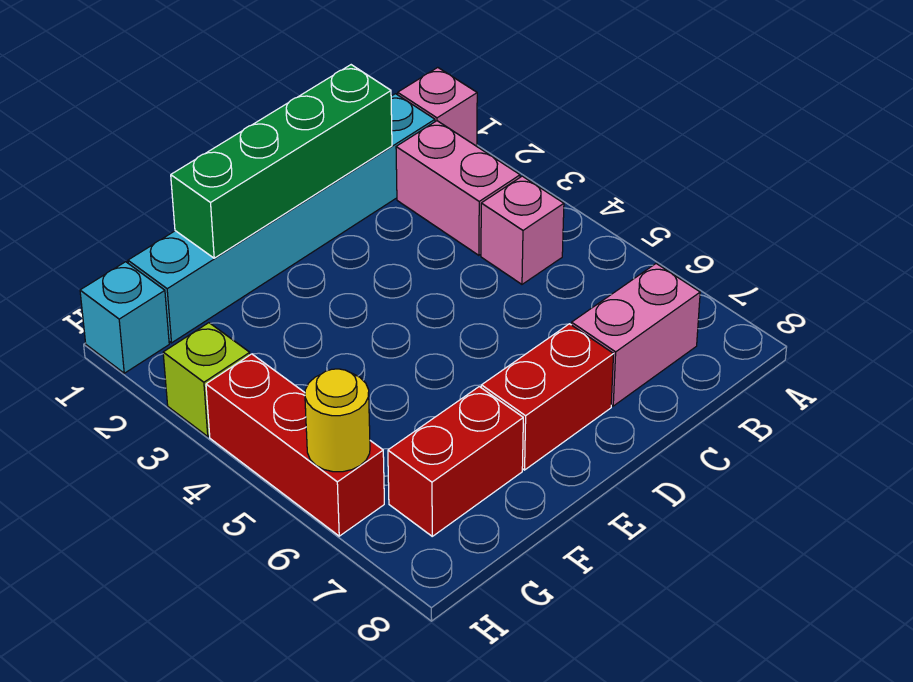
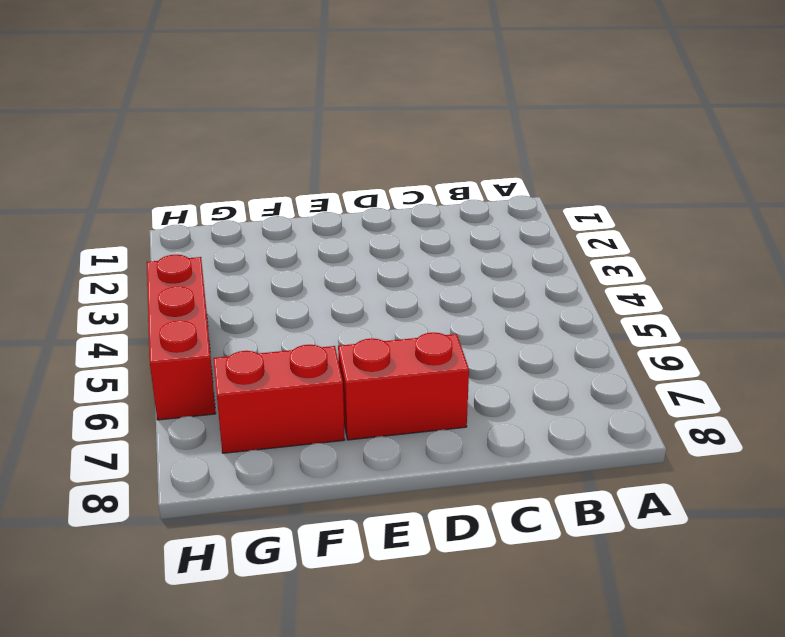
none -> pink 1x1 brick [398,67,477,146]
none -> cyan 1x6 brick [128,94,435,343]
none -> pink 1x2 brick [396,121,520,255]

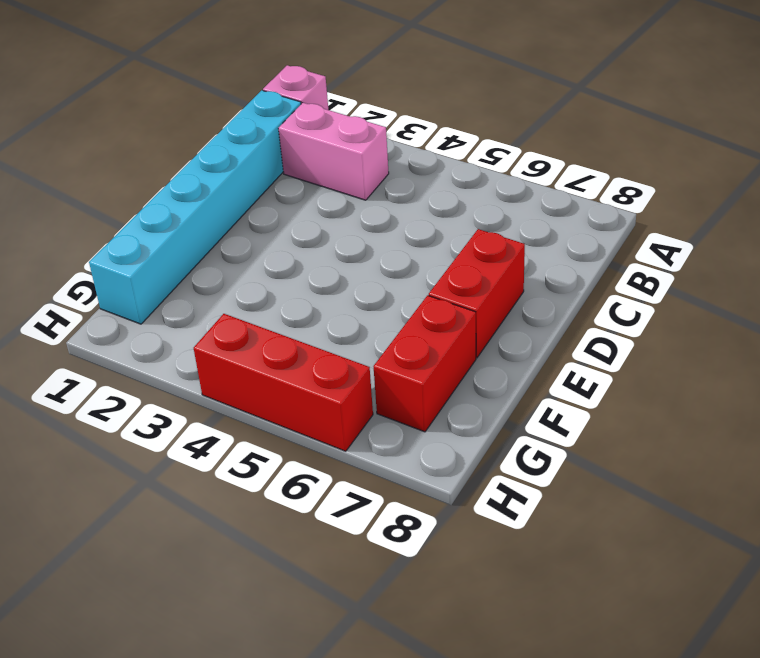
none -> pink 1x1 brick [481,176,564,284]
none -> pink 1x2 brick [571,264,700,406]
none -> cyan 1x1 brick [80,262,169,373]

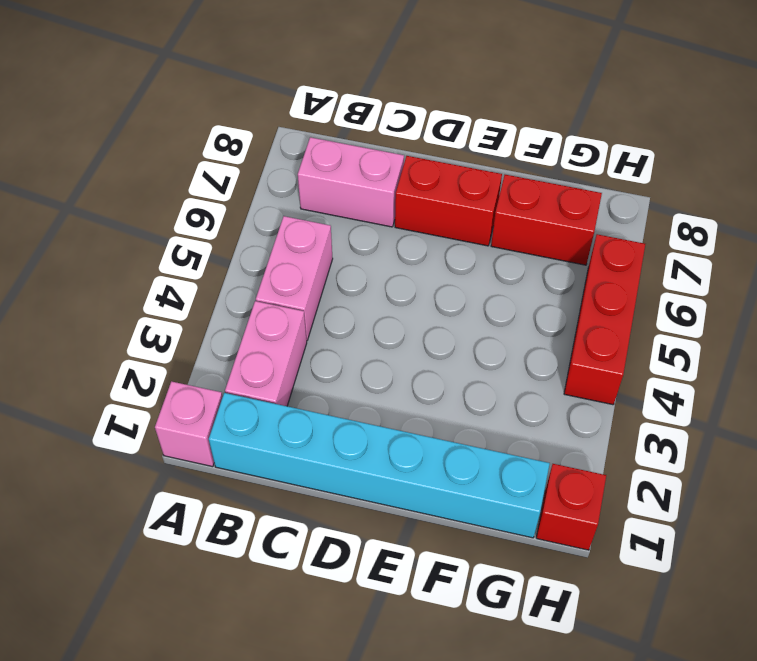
pink 1x2 brick [256,216,333,340] -> pink 1x1 brick [481,176,564,284]
red 1x1 brick [536,464,606,550] -> cyan 1x1 brick [80,262,169,373]
none -> lime 1x1 brick [163,323,250,436]
none -> green 1x4 brick [171,65,392,258]
none -> yellow 1x1 round brick [305,369,370,472]

